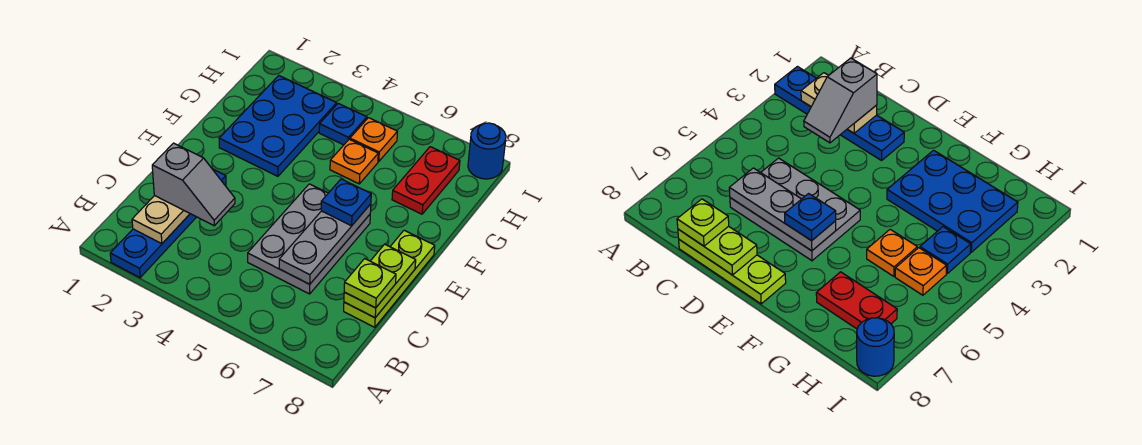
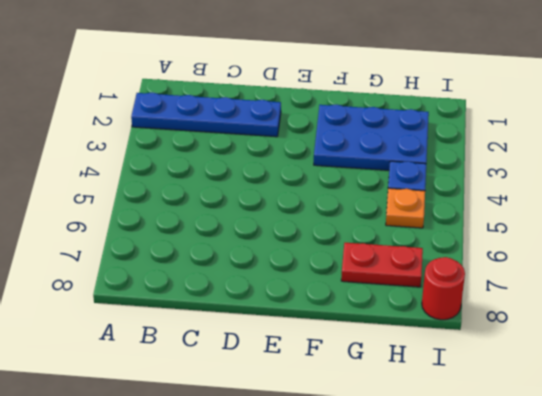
red 1x1 round brick [422,257,465,320] -> blue 1x1 round brick [468,123,506,179]
none -> grey 2x3 plate [248,184,370,294]
none -> lime 1x3 plate [344,230,435,327]
none -> orange 1x1 plate [330,139,378,184]

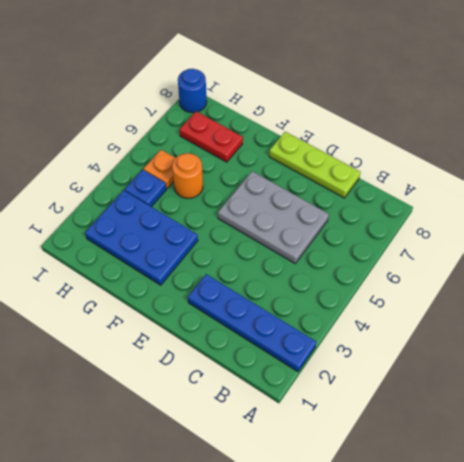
orange 1x1 round brick [172,153,203,198] -> orange 1x1 plate [330,139,378,184]
none -> tan 1x2 plate [132,196,190,244]
none -> grey 1x3 plate [279,204,371,284]
none -> lime 1x2 plate [344,244,416,318]

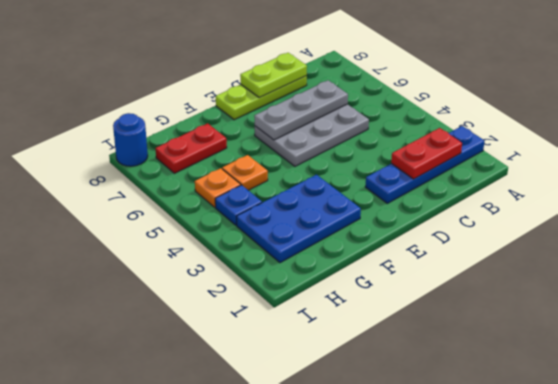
red 1x2 plate [391,128,462,179] -> tan 1x2 plate [132,196,190,244]
none -> grey 1x2 slope [152,143,235,226]
none -> lime 1x1 plate [344,259,396,308]
none -> blue 1x1 plate [321,179,371,226]

